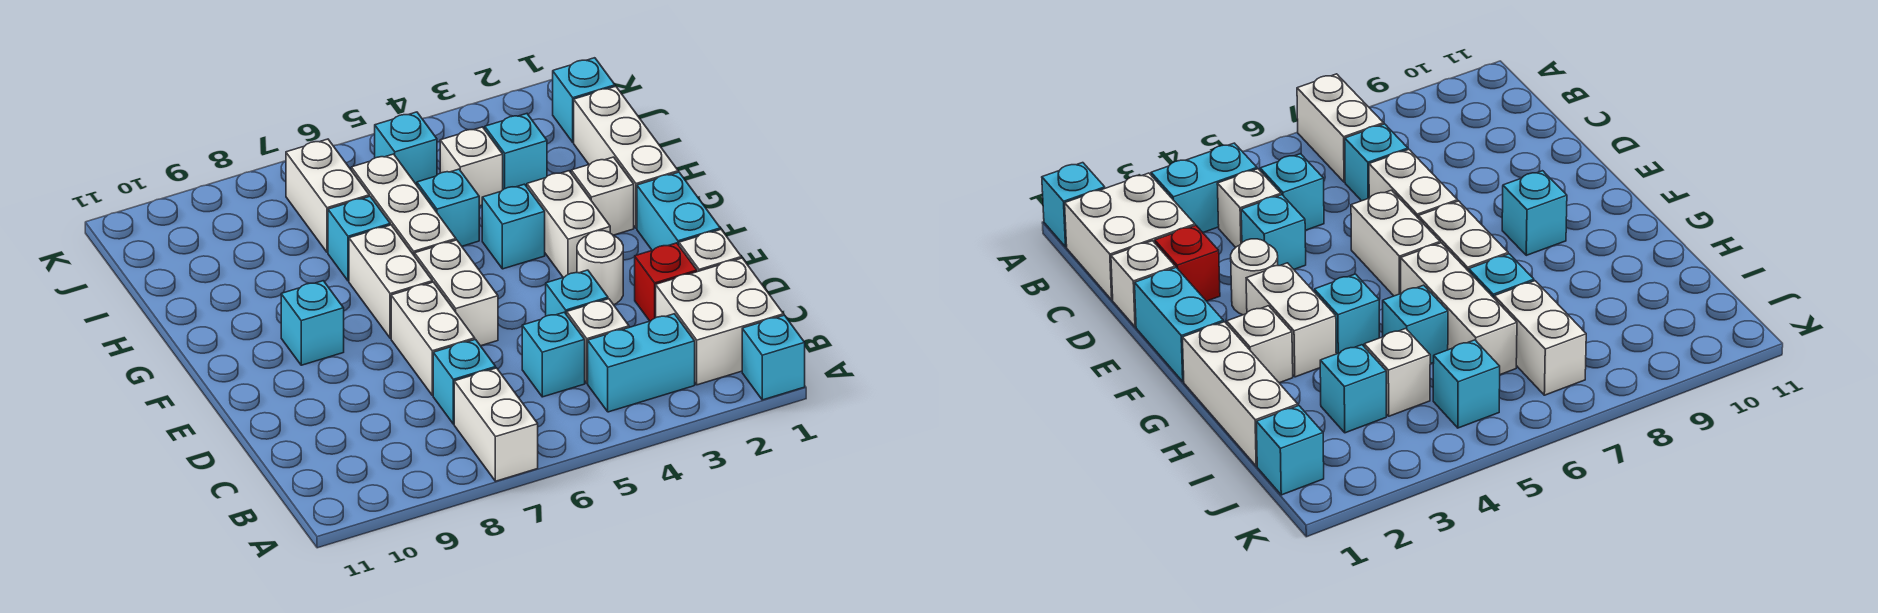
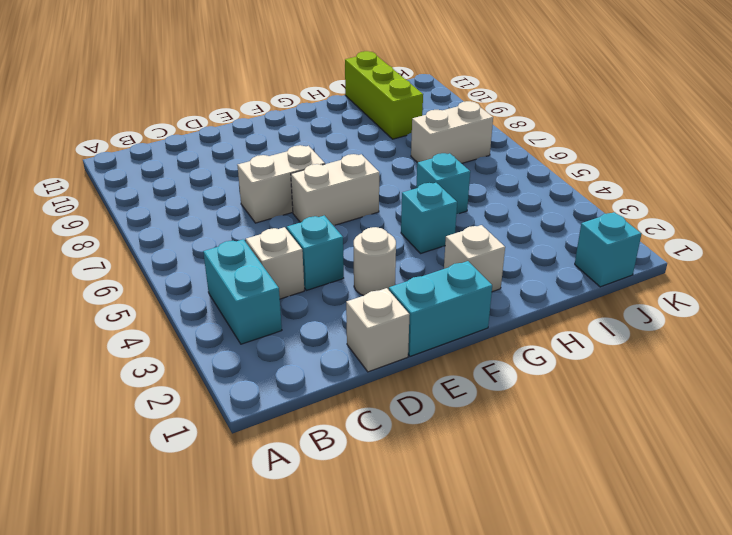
lime 1x3 brick [345,51,423,139] -> none
none -> cyan 1x1 brick [742,315,805,400]
none -> white 1x2 brick [454,368,538,481]
none -> white 2x2 brick [656,258,784,385]

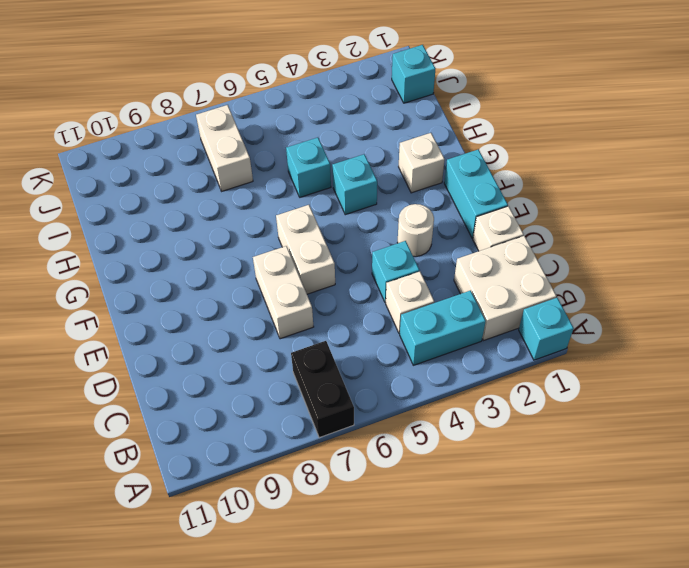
black 1x2 brick [291,341,354,438] -> white 1x2 brick [454,368,538,481]
none -> cyan 1x1 brick [522,312,585,397]
none -> cyan 1x1 brick [433,339,496,424]
none -> red 1x1 brick [635,243,697,321]

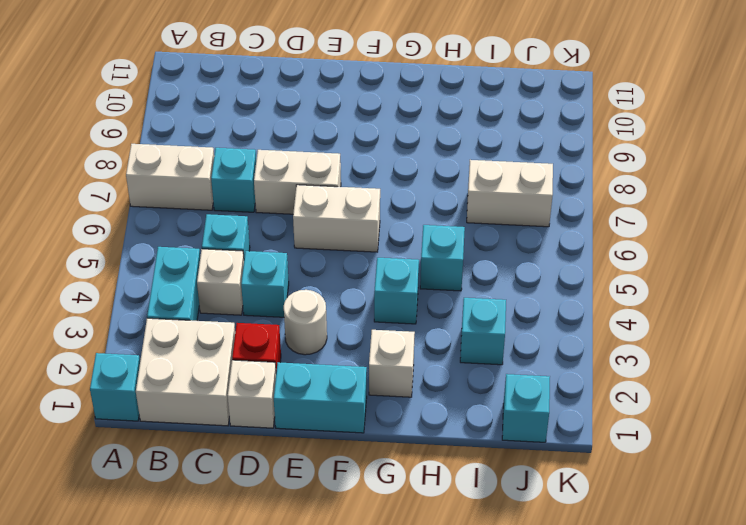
none -> white 1x2 brick [527,171,610,277]
none -> white 1x2 brick [349,225,432,338]
none -> cyan 1x1 brick [281,281,344,365]

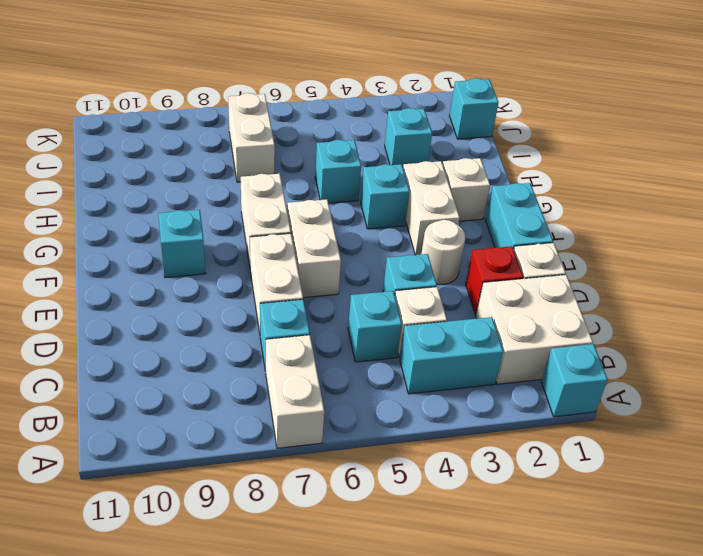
none -> white 1x3 brick [574,86,678,228]
none -> white 1x3 brick [351,154,456,256]
none -> cyan 1x1 brick [328,196,390,281]

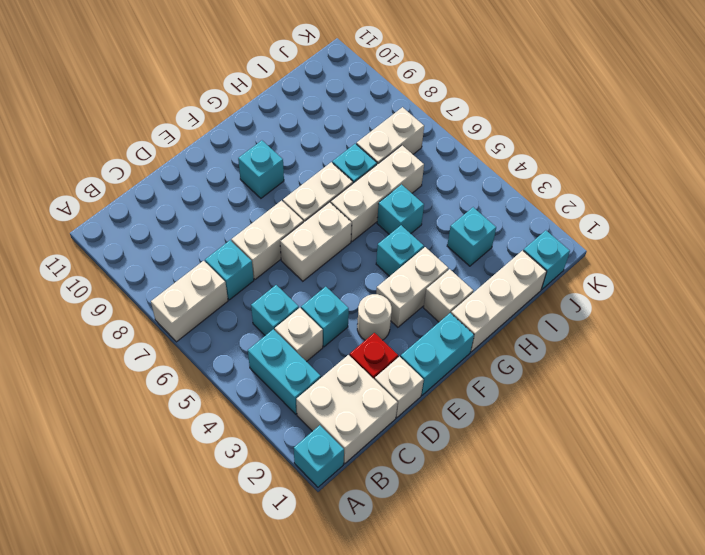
none -> white 1x1 brick [440,127,503,206]
none -> cyan 1x1 brick [375,112,437,185]

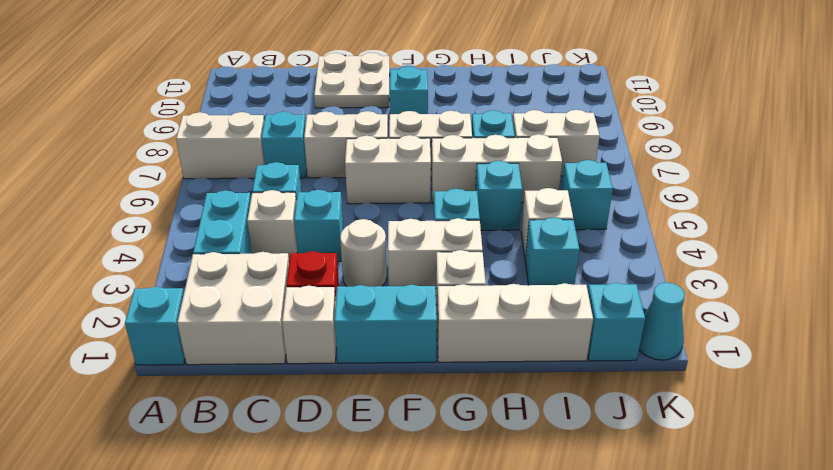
white 2x2 plate [314,53,390,108] -> none
cyan 1x1 cone [639,282,685,360] -> none

